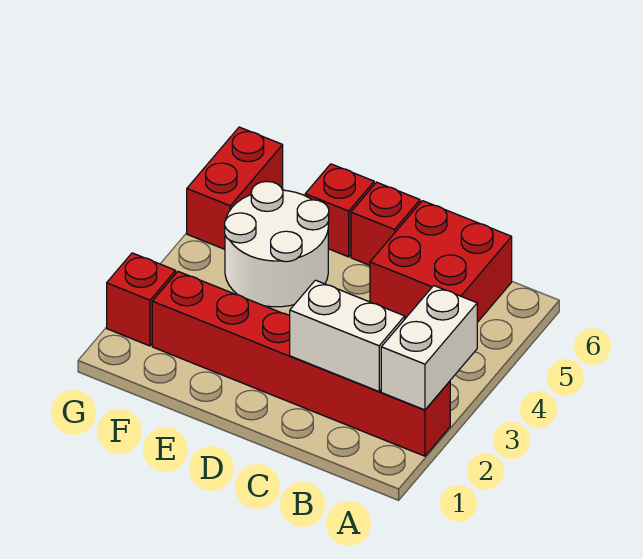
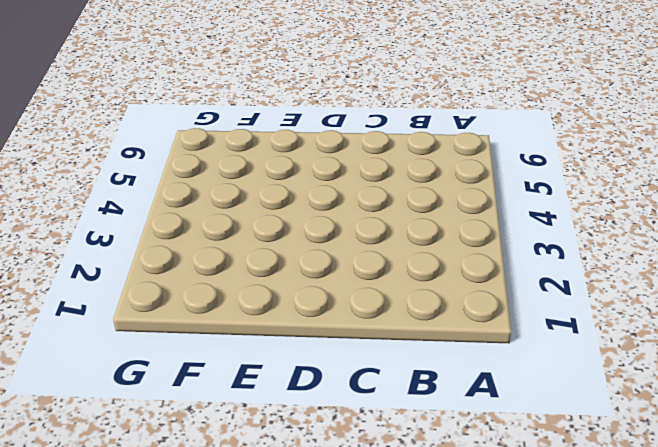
none -> red 1x6 brick [152,272,450,456]
none -> red 2x2 brick [370,201,512,322]

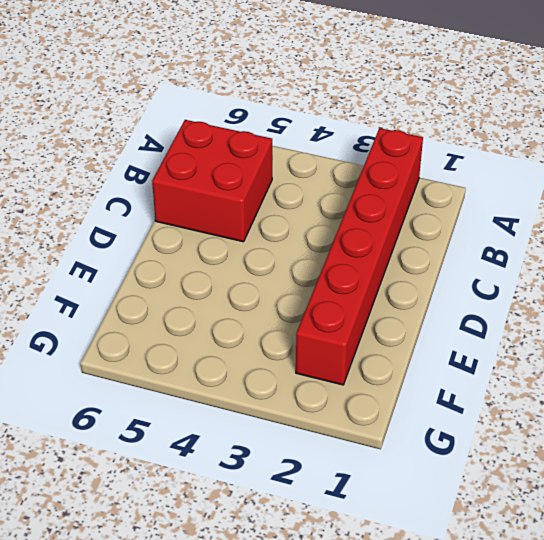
none -> red 1x1 brick [351,182,420,265]
none -> white 2x2 round brick [225,182,329,307]

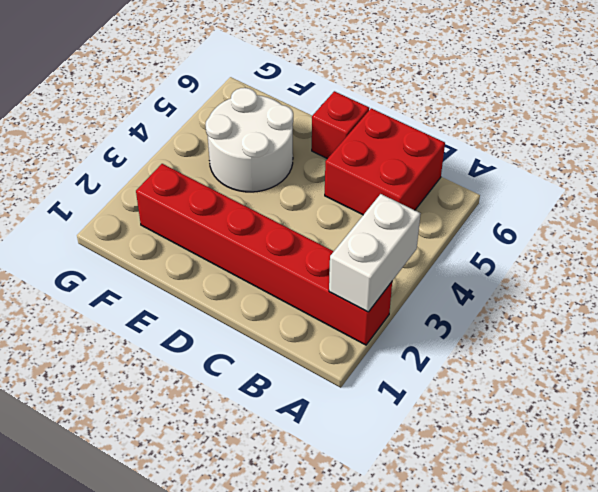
none -> red 1x1 brick [305,164,374,257]
none -> red 1x1 brick [107,253,176,346]

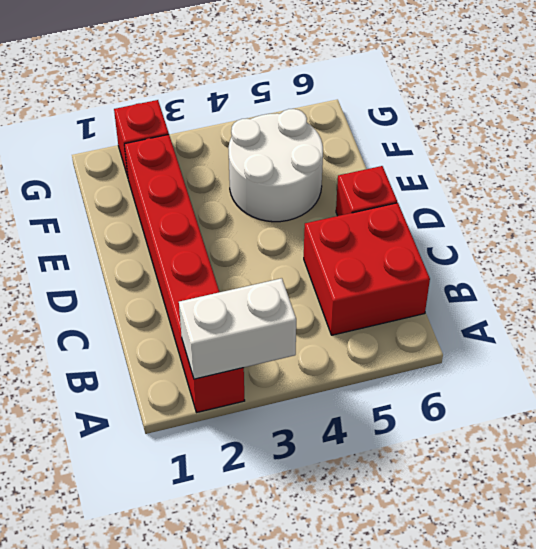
none -> red 1x1 brick [305,164,374,257]
none -> red 1x2 brick [187,127,283,249]

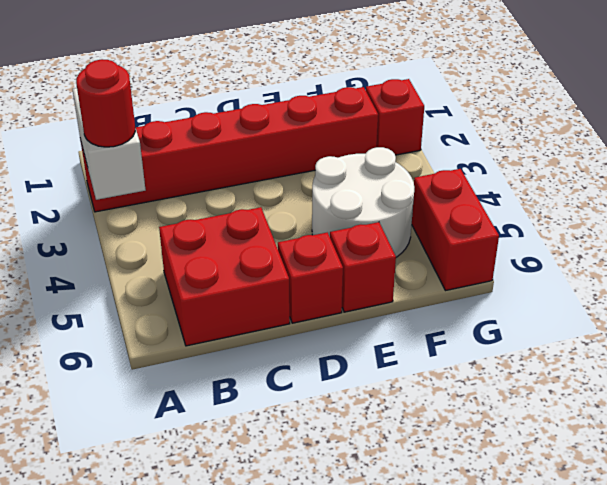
red 1x1 round brick [76,59,135,147] -> none
none -> white 1x2 brick [290,280,405,391]

